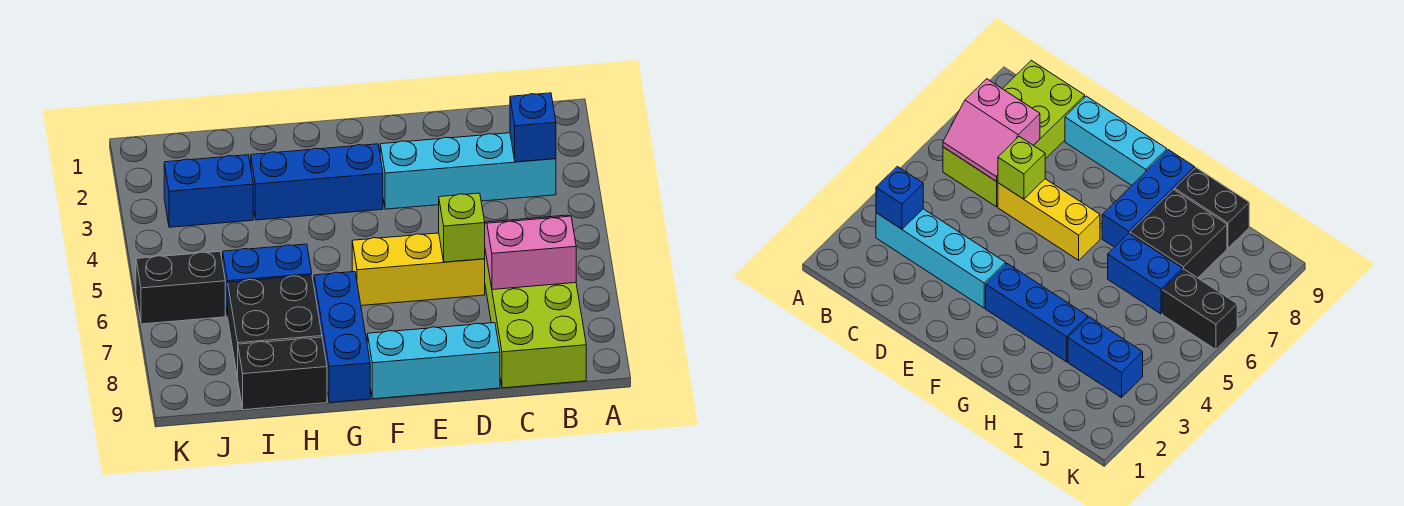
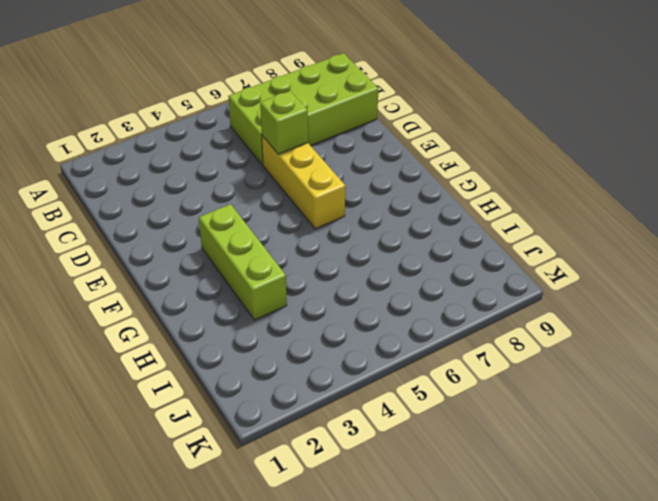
lime 1x3 brick [199,204,287,320] -> blue 1x3 brick [251,144,383,220]
none -> cyan 1x4 brick [380,133,556,209]
none -> cyan 1x3 brick [367,323,500,399]
none -> blue 1x3 brick [314,272,370,402]

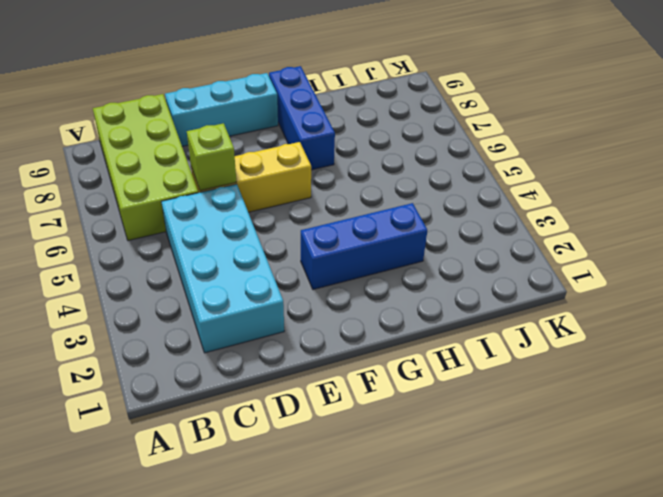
cyan 2x4 brick [161,184,284,353] -> cyan 1x4 brick [380,133,556,209]
none -> blue 1x2 brick [223,244,312,316]
none -> black 2x2 brick [228,275,322,378]
none -> black 1x2 brick [238,337,327,410]

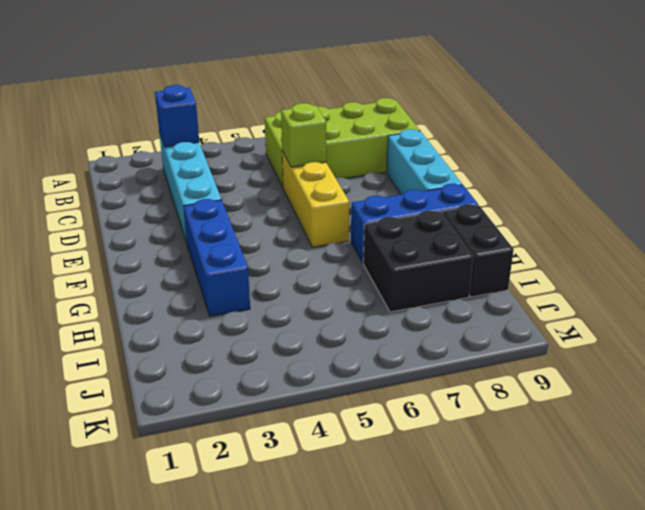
none -> blue 1x2 brick [223,244,312,316]
none -> blue 1x2 brick [164,155,253,227]
none -> black 1x2 brick [136,251,225,324]

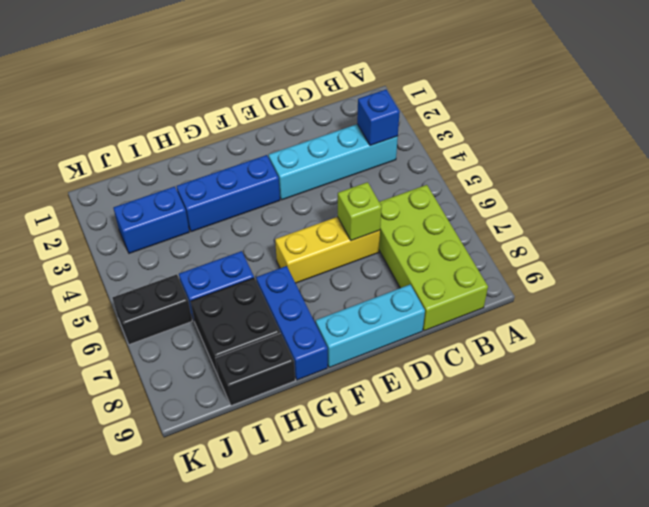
none -> pink 2x2 slope [485,215,576,290]

